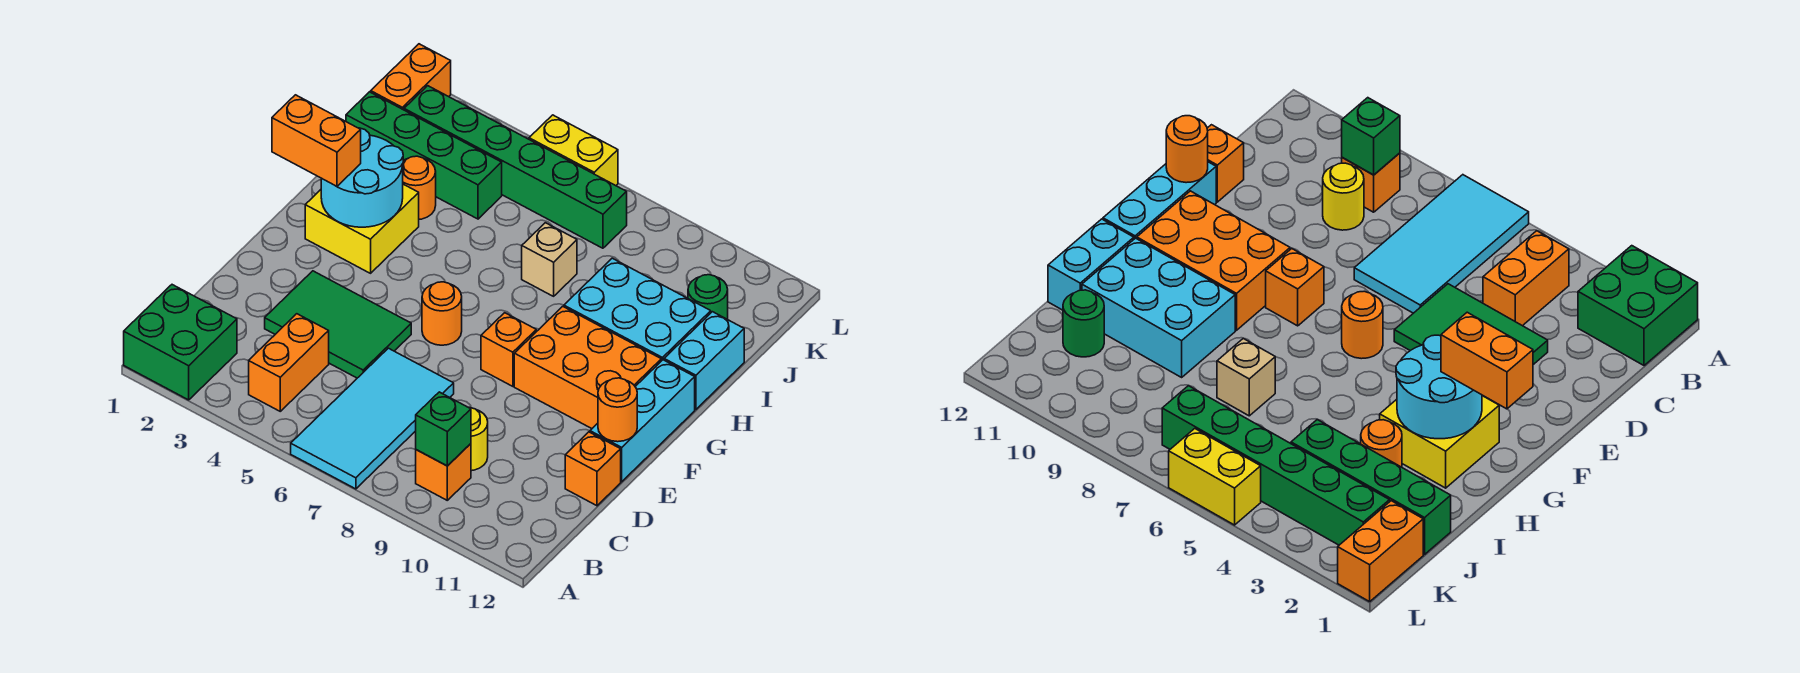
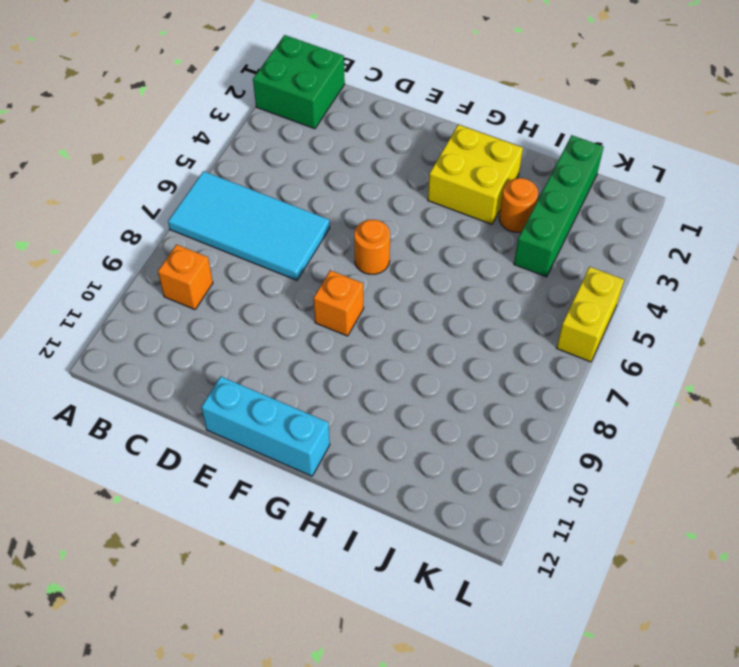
none -> orange 1x2 brick [249,314,329,411]
none -> yellow 1x1 round brick [469,407,488,471]
none -> green 2x3 tile [265,271,411,378]

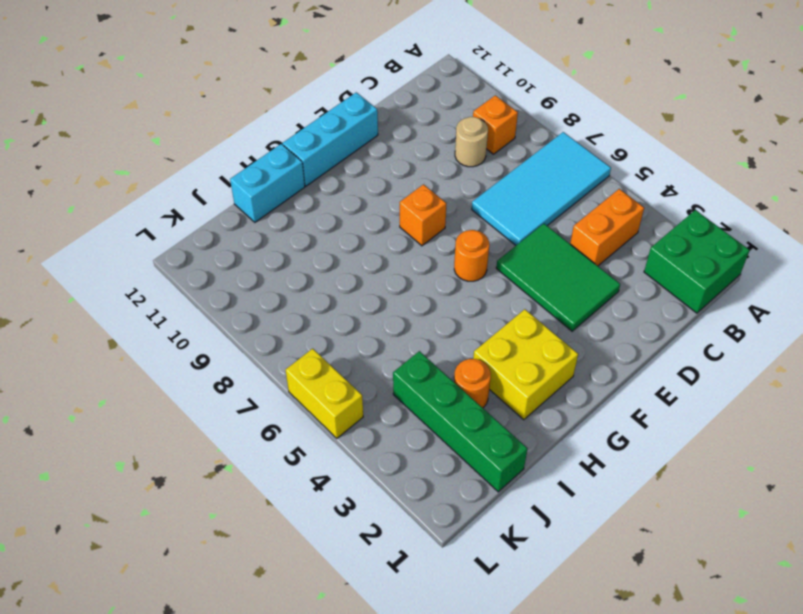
tan 1x1 round brick [455,117,488,167] -> yellow 1x1 round brick [469,407,488,471]
none -> orange 1x1 brick [565,432,621,506]
none -> orange 2x3 brick [514,306,661,429]
none -> cyan 2x3 brick [564,258,711,361]

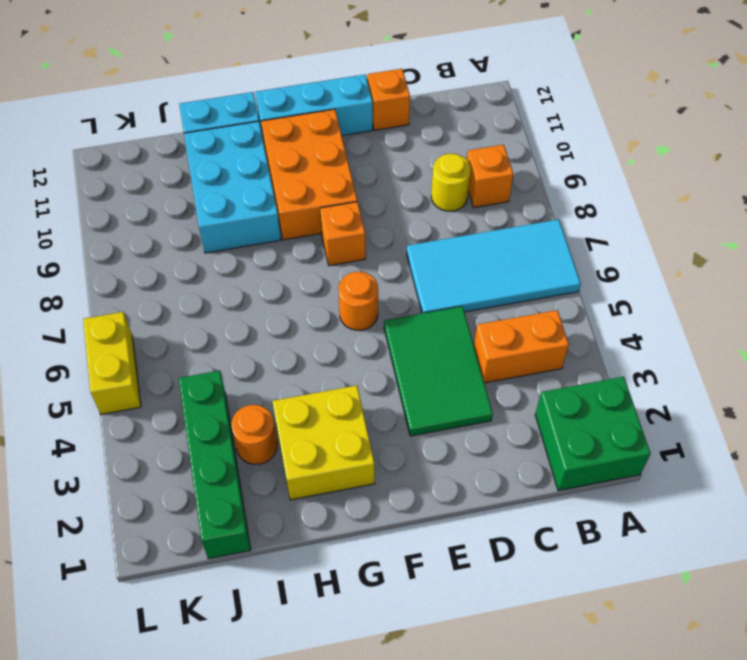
none -> tan 1x1 brick [522,223,577,296]
none -> green 1x1 round brick [688,275,728,319]
none -> orange 1x2 brick [371,44,451,110]

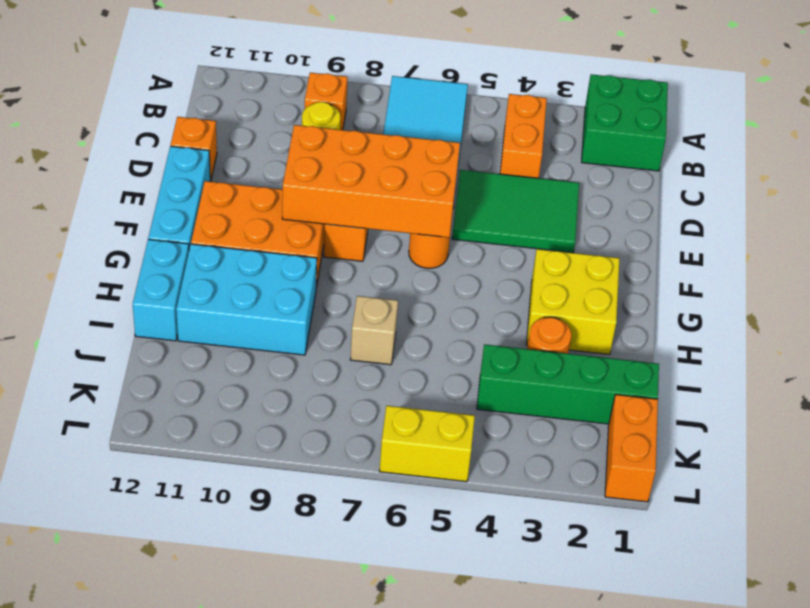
orange 2x4 brick [282,125,460,238] -> none
none -> green 1x1 round brick [688,275,728,319]
none -> green 1x6 brick [404,86,627,248]
none -> green 1x1 brick [416,392,471,466]

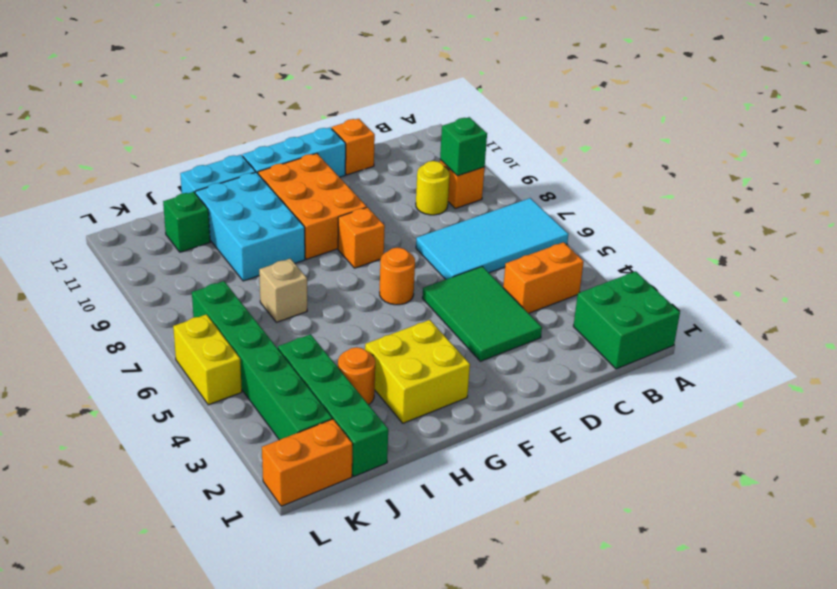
green 1x1 brick [163,192,210,252] -> green 1x1 round brick [688,275,728,319]
none -> orange 1x1 round brick [598,378,637,442]
none -> cyan 2x2 round brick [321,128,403,227]
none -> orange 1x2 brick [272,95,361,186]

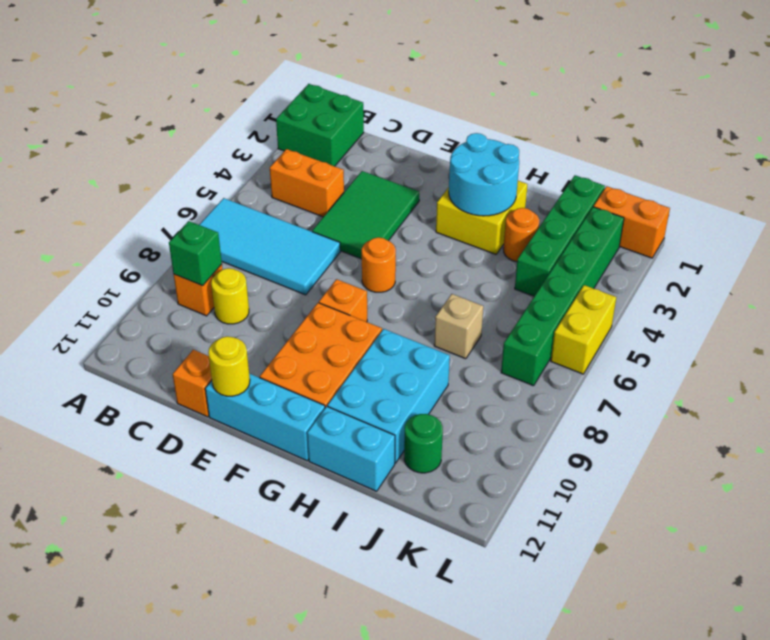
yellow 1x1 round brick [208,336,250,396] -> orange 1x1 round brick [598,378,637,442]
none -> orange 1x2 brick [272,95,361,186]

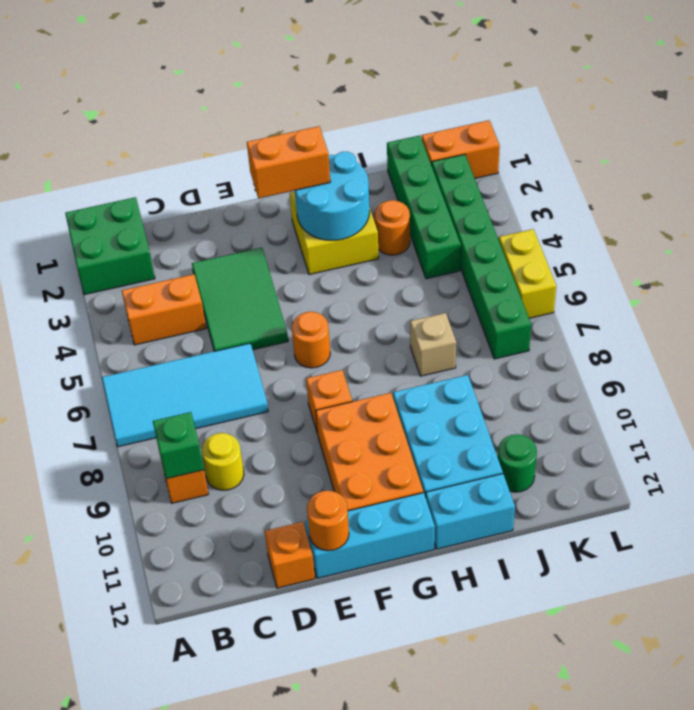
orange 1x2 brick [247,126,330,198] -> orange 1x2 brick turned to [272,95,361,186]

